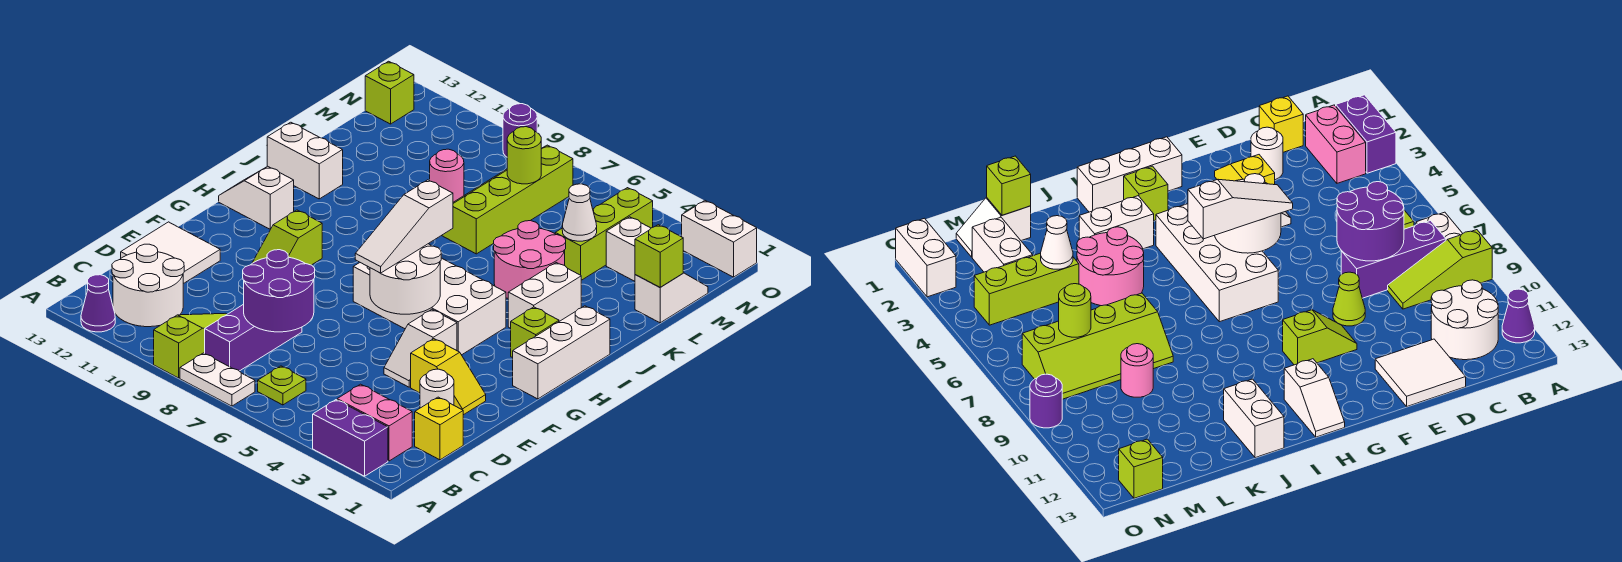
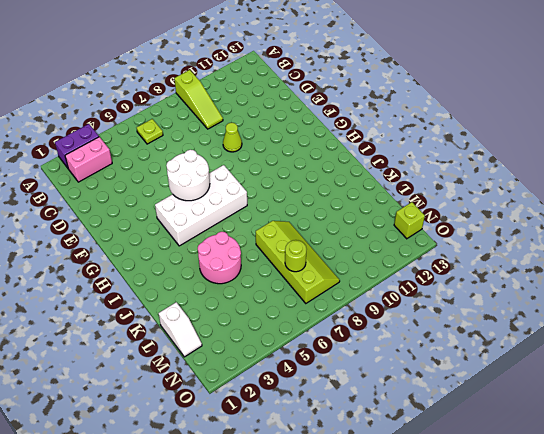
none -> white 1x2 plate [180,353,255,406]
none -> purple 1x1 cone [81,275,115,332]
none -> purple 1x3 brick [205,304,302,371]
none -> white 2x2 round brick [112,244,184,327]

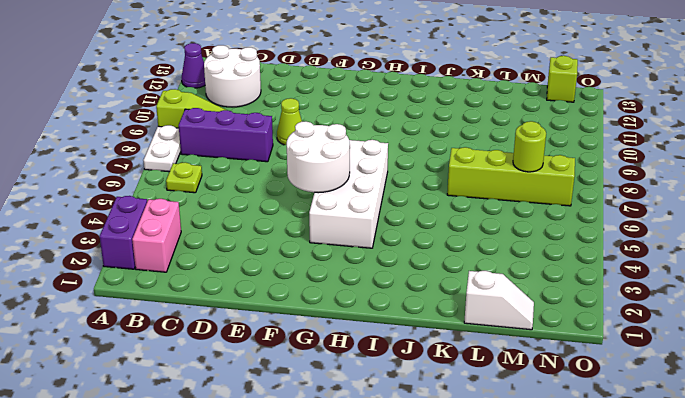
none -> yellow 1x1 brick [415,397,463,460]
none -> white 1x1 round brick [420,369,454,408]
none -> white 2x2 tile [121,222,220,284]
none -> yellow 1x2 slope [411,339,486,415]

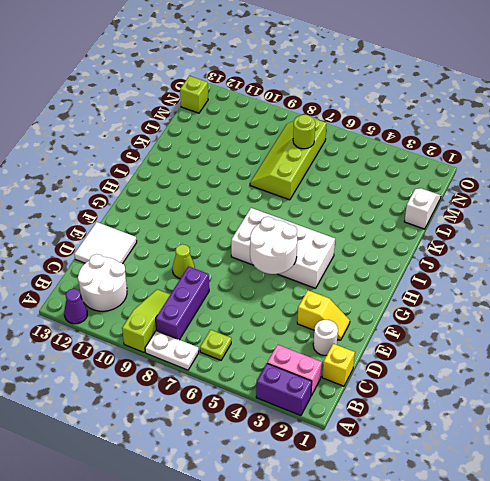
none -> white 1x2 slope [384,310,457,387]
none -> lime 1x2 slope [252,210,322,265]
none -> white 1x3 brick [513,306,610,399]
none -> lime 1x1 brick [511,307,559,358]

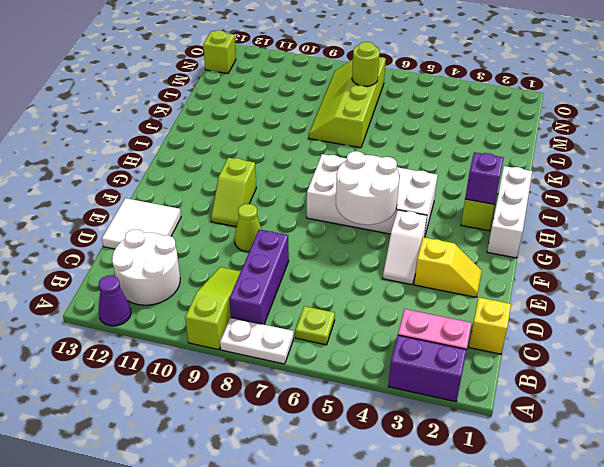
purple 1x1 brick [465,152,504,204] -> none
none -> white 1x1 round brick [420,369,454,408]
none -> white 1x2 slope [219,166,294,229]
none -> white 1x2 brick [508,263,581,328]
none -> pink 2x2 round brick [494,221,566,298]

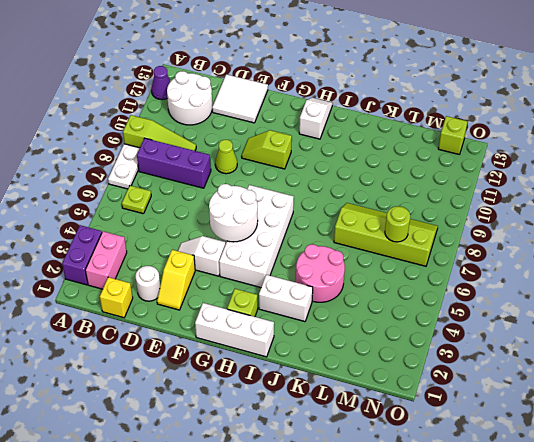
none -> white 1x2 brick [267,122,343,199]
none -> white 1x2 slope [635,273,708,323]
none -> lime 1x3 brick [555,188,653,280]
none -> pink 1x1 round brick [430,149,464,202]

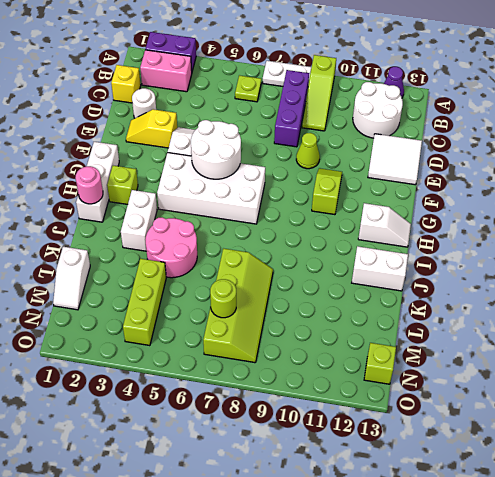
pink 1x1 round brick [75,166,103,204] -> pink 1x1 round brick moved to [430,149,464,202]
none -> white 1x2 brick [606,217,651,281]
none -> white 1x2 brick [682,201,757,277]
none -> purple 1x1 round brick [503,104,537,157]
none -> purple 2x2 round brick [243,250,315,332]

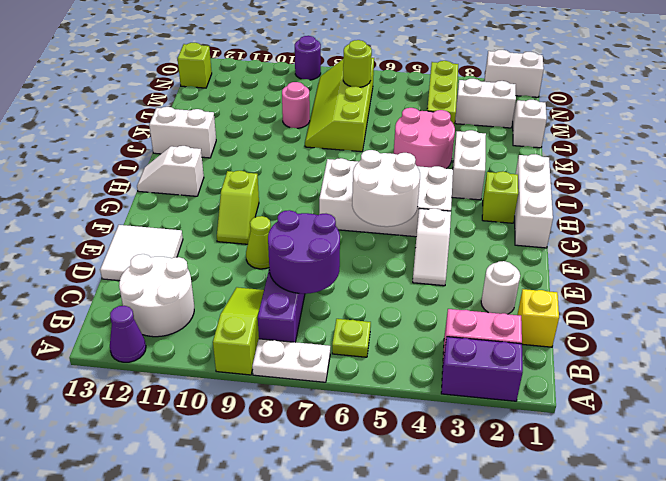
none -> yellow 1x2 slope [411,339,486,415]
none -> lime 1x1 brick [635,225,683,287]
none -> white 1x1 cone [562,184,597,241]
none -> white 1x3 slope [355,180,453,273]

